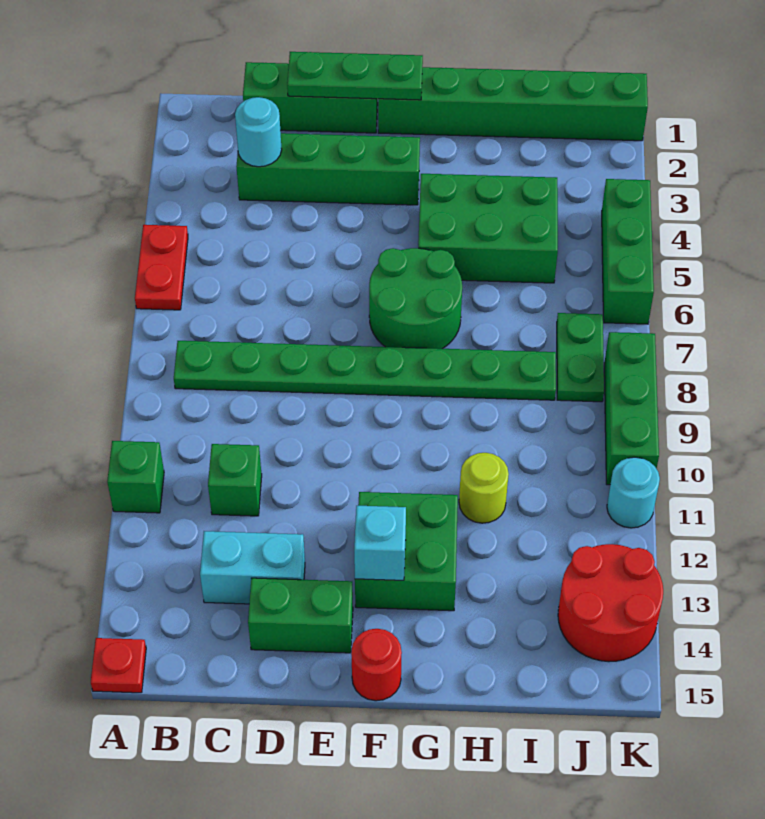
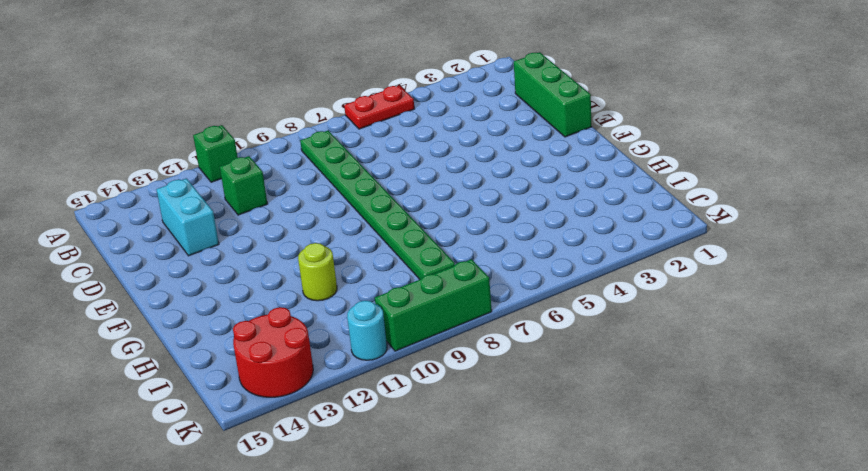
none -> red 1x1 plate [91,638,146,693]
none -> green 1x4 brick [236,133,420,205]
none -> green 1x2 brick [248,578,353,653]

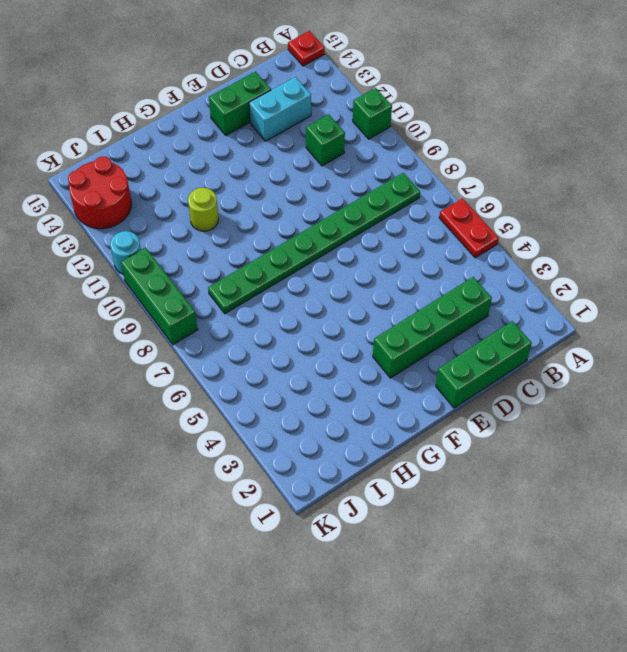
none -> green 1x6 brick [378,67,648,141]
none -> green 2x2 round brick [369,248,462,349]
none -> green 2x2 brick [355,492,458,611]

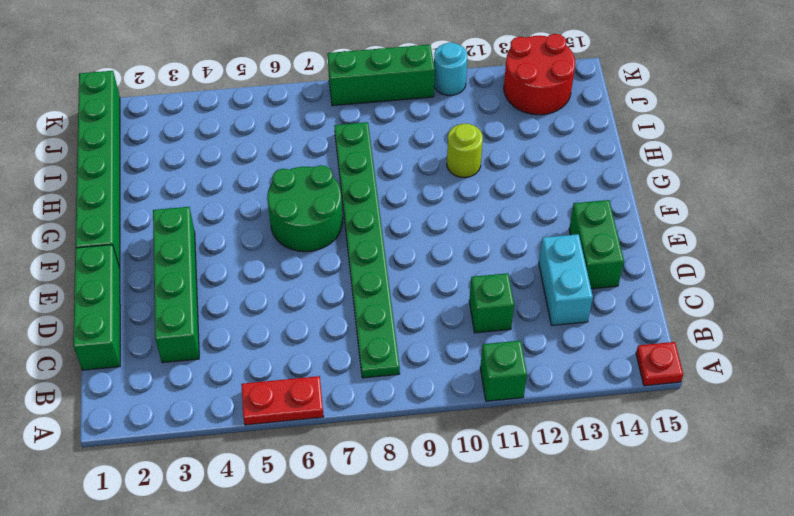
none -> green 2x2 brick [355,492,458,611]
none -> red 1x1 round brick [351,629,402,701]
none -> green 2x3 brick [418,174,558,283]

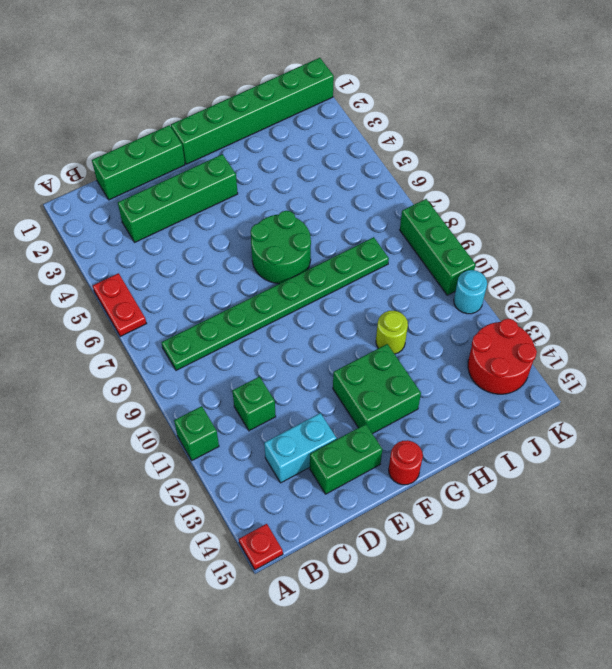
none -> green 2x3 brick [418,174,558,283]
none -> green 1x2 plate [557,313,604,402]
none -> green 1x3 brick [602,179,654,324]

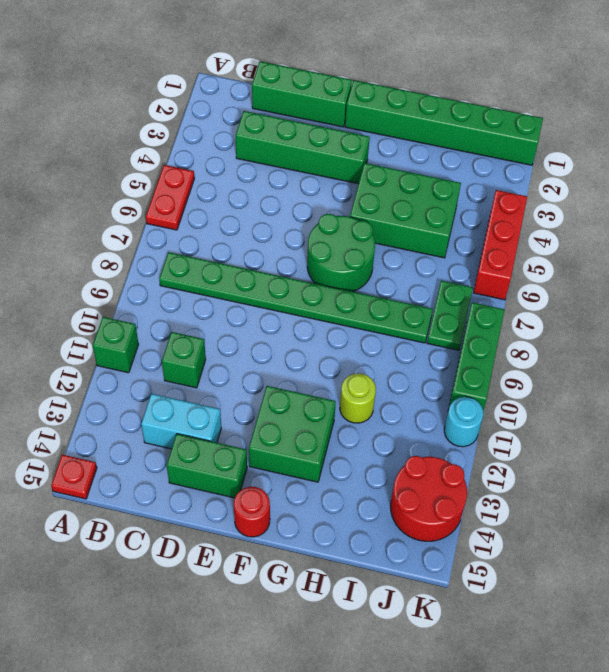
red 1x3 brick [474,190,527,300] -> green 1x3 brick [602,179,654,324]
none -> cyan 1x1 round brick [235,97,282,167]
none -> green 1x3 plate [287,52,423,100]
none -> cyan 1x1 brick [354,506,406,580]

